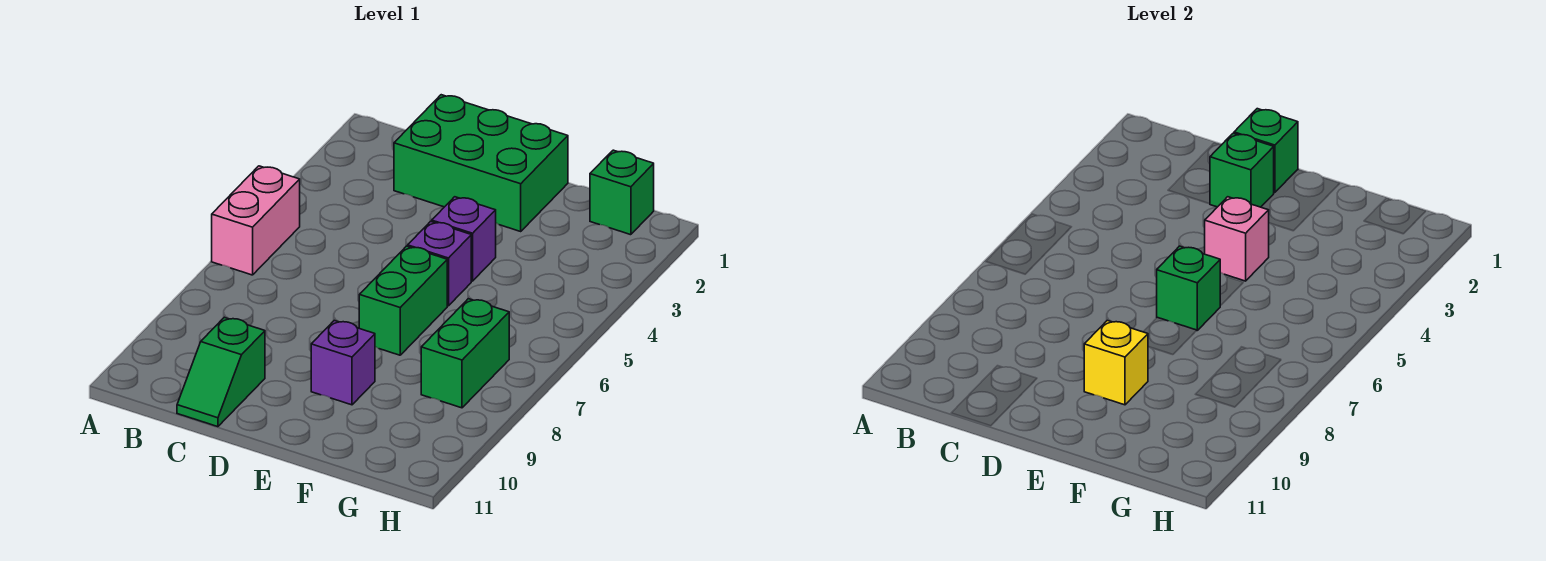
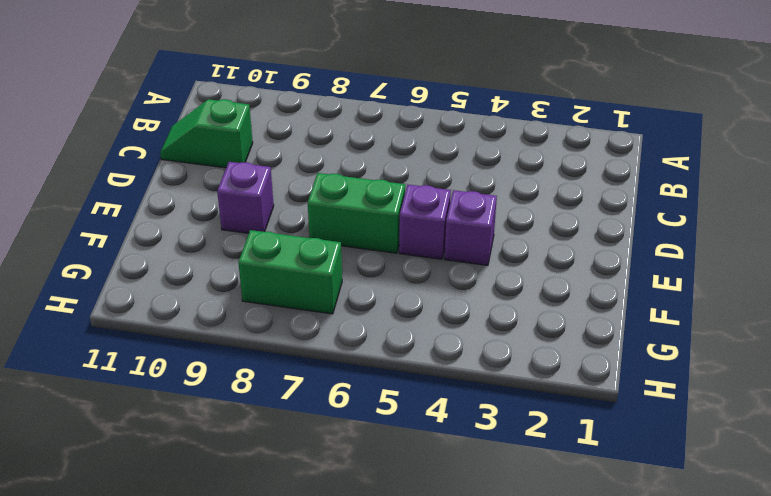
none -> pink 1x2 brick [212,166,300,275]
none -> green 2x3 brick [394,95,568,231]
none -> green 1x1 brick [590,150,654,235]

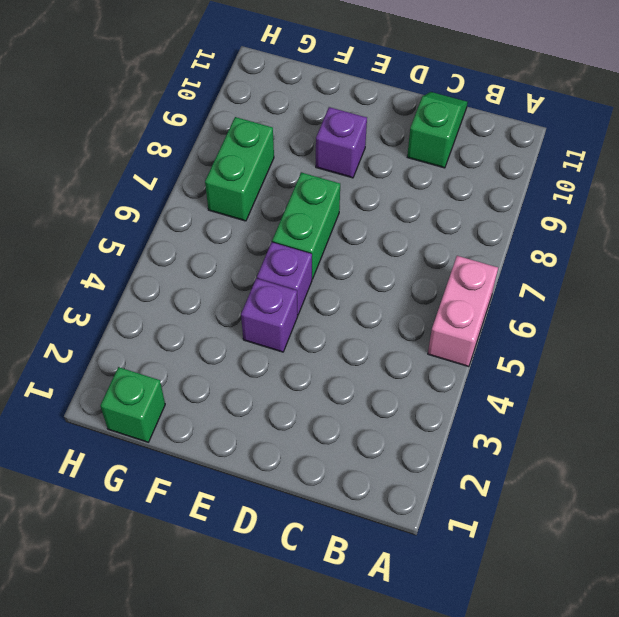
none -> green 2x3 brick [394,95,568,231]
none -> green 1x1 brick [1234,109,1298,193]
none -> green 1x1 brick [1210,133,1274,207]

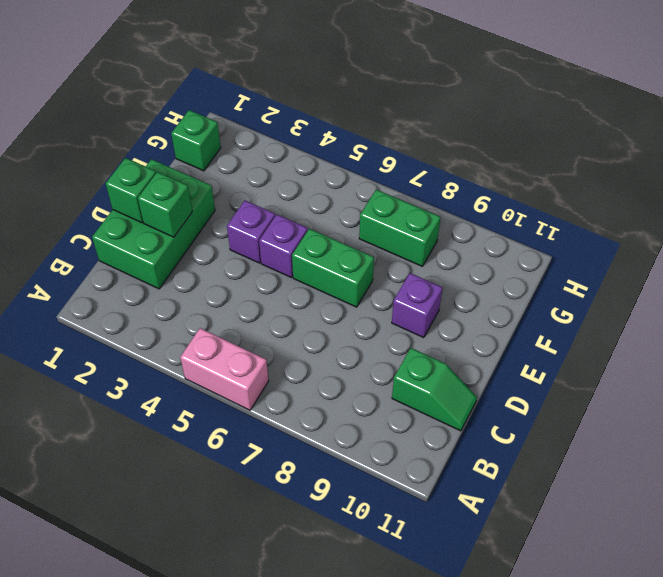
none -> pink 1x1 brick [1205,197,1269,281]
none -> green 1x1 brick [1157,246,1220,330]
none -> yellow 1x1 brick [1084,321,1148,405]

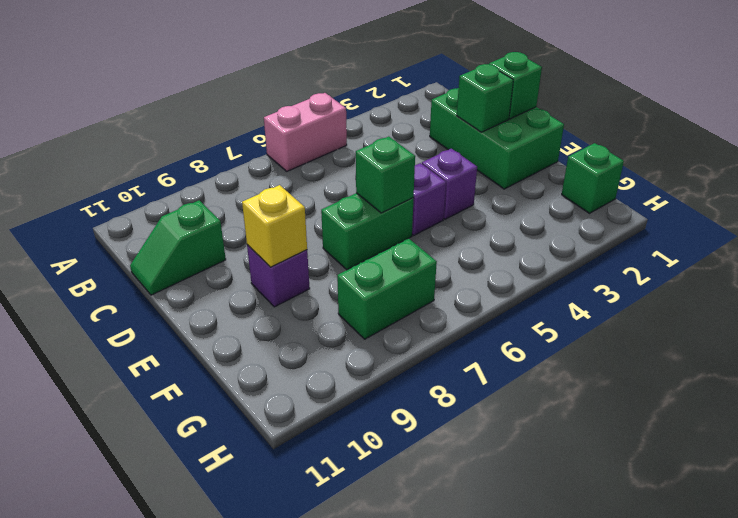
none -> pink 1x1 brick [1205,197,1269,281]

